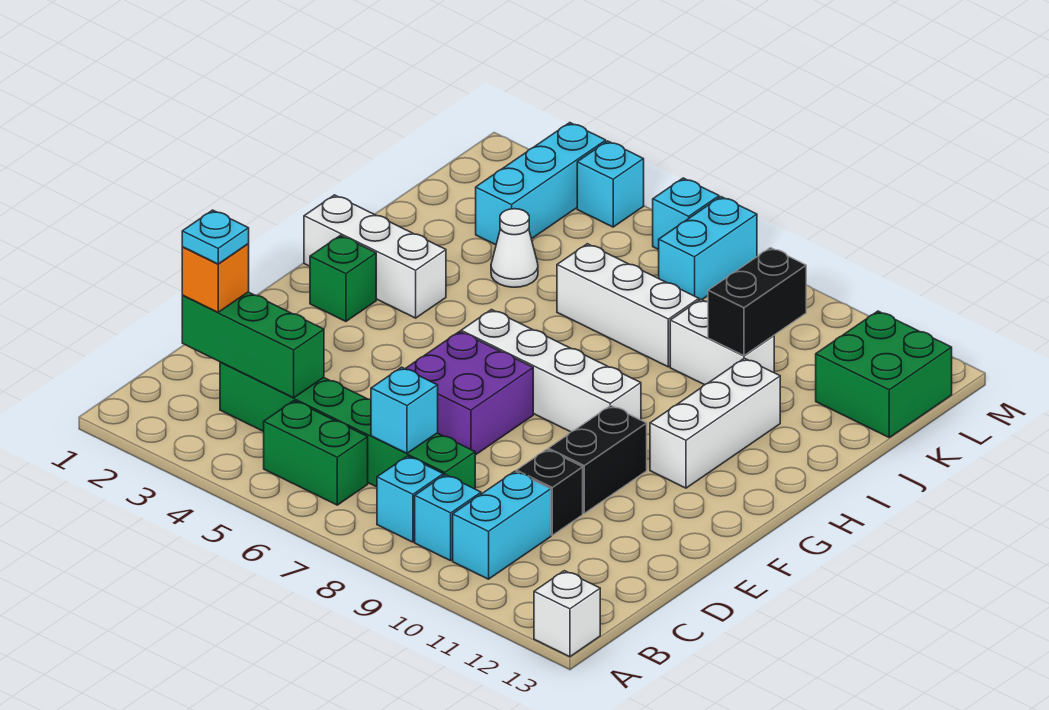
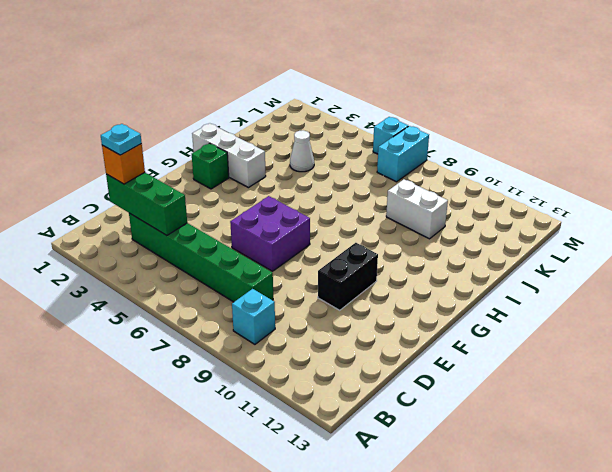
none -> white 1x1 brick [534,571,600,657]
none -> green 1x2 brick [264,401,368,505]
none -> cyan 1x1 brick [377,456,443,542]

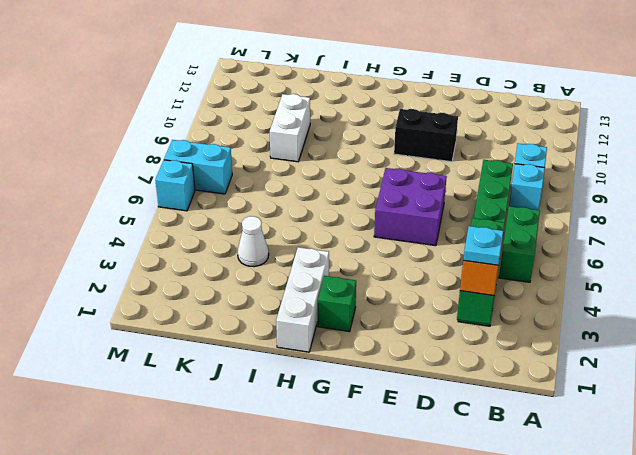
none -> white 1x1 brick [534,571,600,657]
none -> cyan 1x2 brick [453,471,551,579]
none -> black 1x1 brick [516,449,583,535]

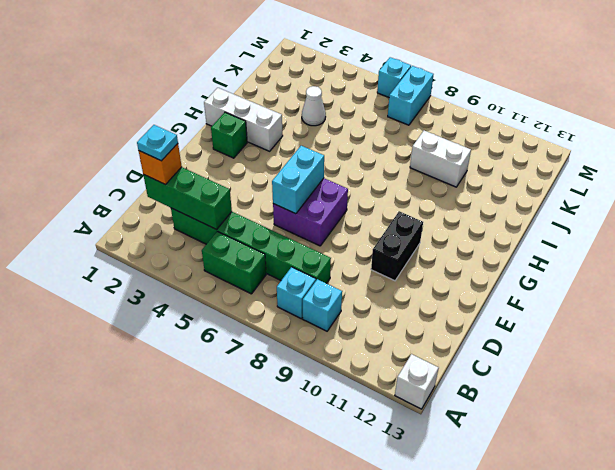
cyan 1x2 brick [272,146,324,214] -> cyan 1x2 brick moved to [453,471,551,579]
none -> black 1x1 brick [516,449,583,535]
none -> white 1x4 brick [461,310,641,432]
none -> white 1x3 brick [650,358,780,488]

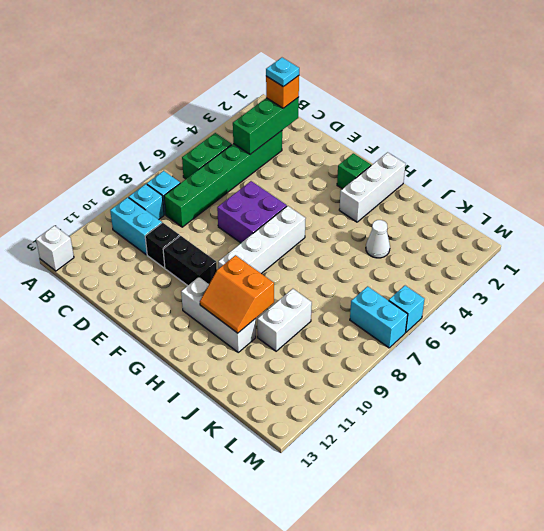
orange 2x2 slope [200,255,274,333] -> none
none -> white 1x3 brick [557,244,699,367]
none -> cyan 1x3 brick [476,123,606,245]
none -> green 2x2 brick [816,311,952,437]

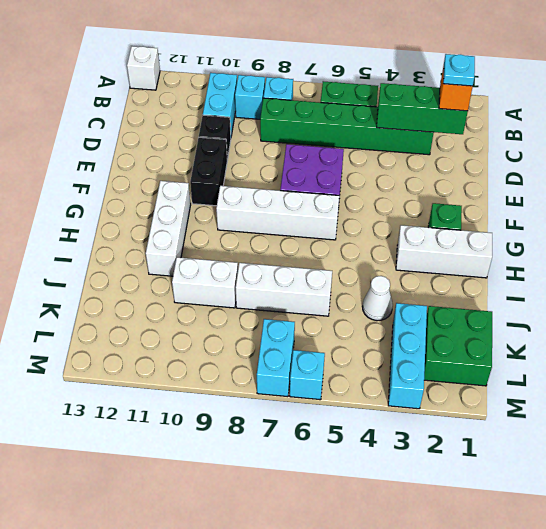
green 2x2 brick [424,306,492,386] -> green 2x2 brick moved to [816,311,952,437]
none -> cyan 1x1 brick [577,141,644,227]
none -> cyan 1x1 brick [371,367,438,453]
none -> black 1x2 brick [708,248,806,356]

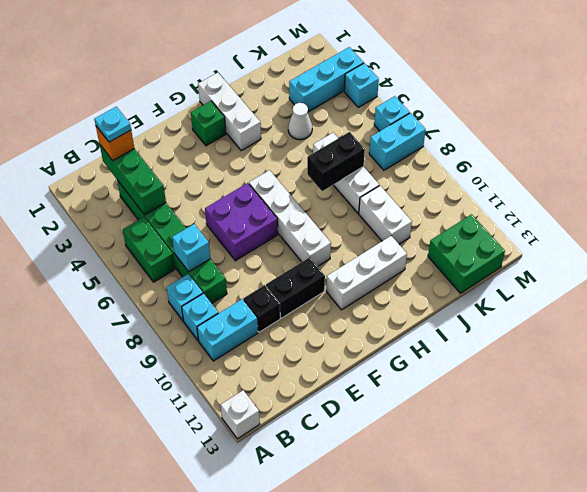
black 1x2 brick [307,132,365,191] -> black 1x2 brick moved to [708,248,806,356]

